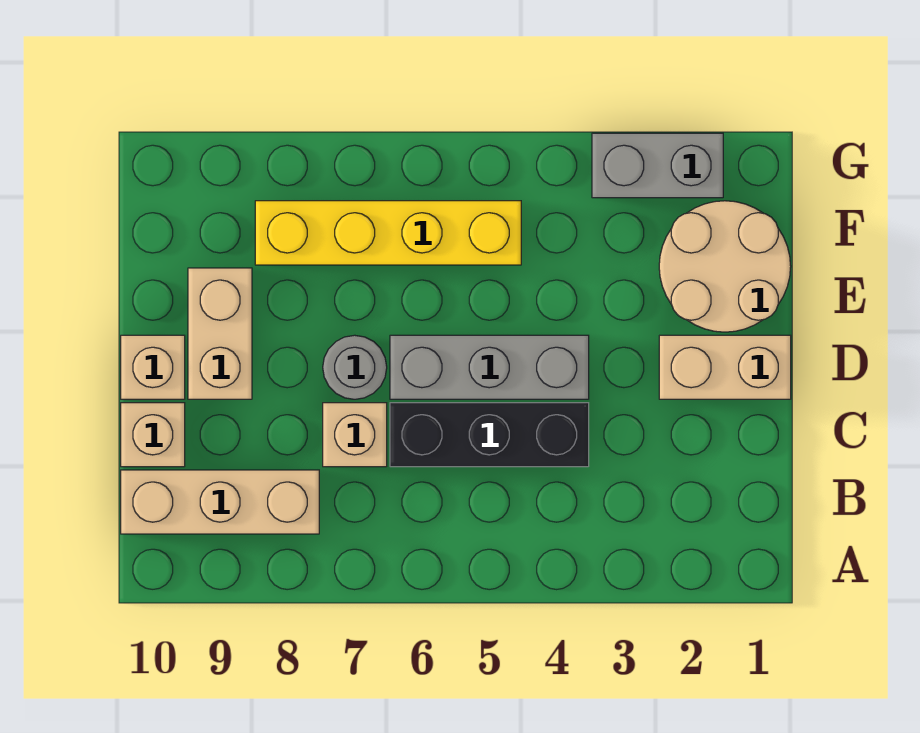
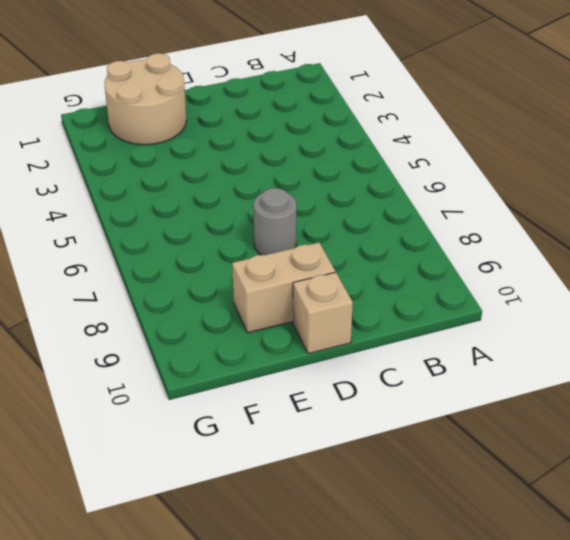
none -> tan 1x3 brick [121,470,319,534]
none -> black 1x3 brick [390,403,589,467]
none -> tan 1x1 brick [323,403,387,467]

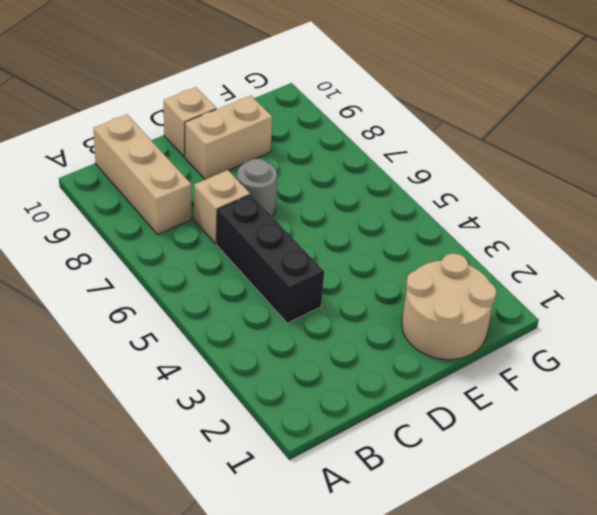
none -> tan 1x1 brick [121,403,185,467]
none -> tan 1x2 brick [659,335,791,399]
none -> grey 1x3 brick [390,335,589,399]

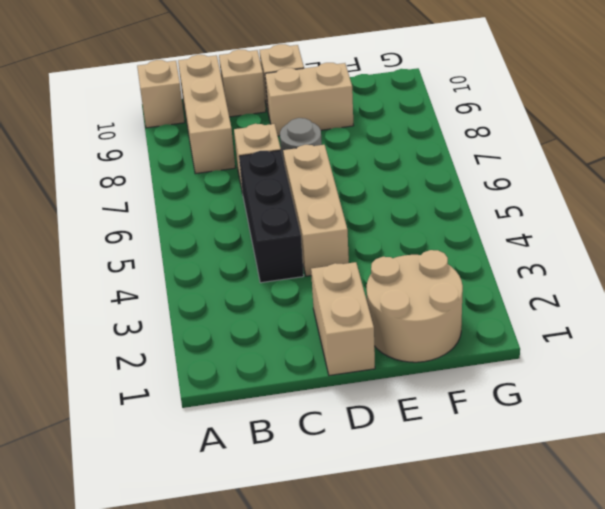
tan 1x1 brick [137,60,185,128] -> none
tan 1x3 brick [283,145,349,276] -> grey 1x3 brick [390,335,589,399]
none -> yellow 1x4 brick [255,201,521,265]
none -> grey 1x2 brick [592,133,723,198]

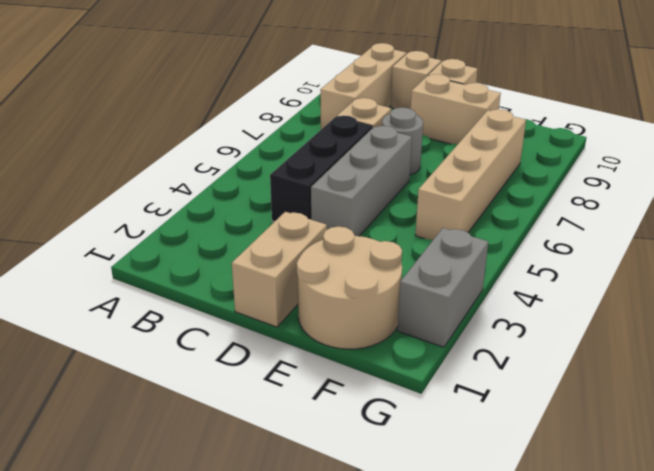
tan 1x4 brick [415,109,526,240] -> yellow 1x4 brick [255,201,521,265]

